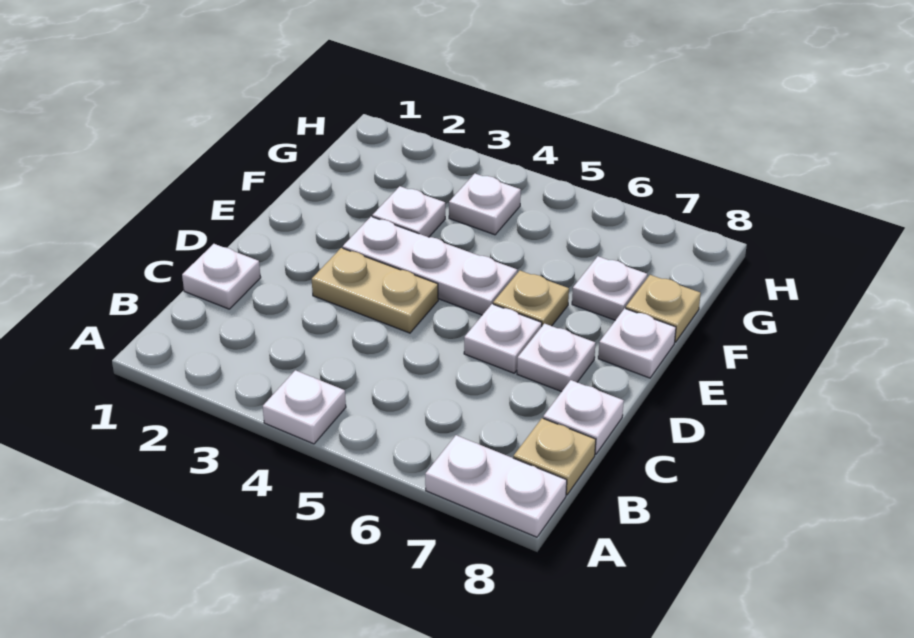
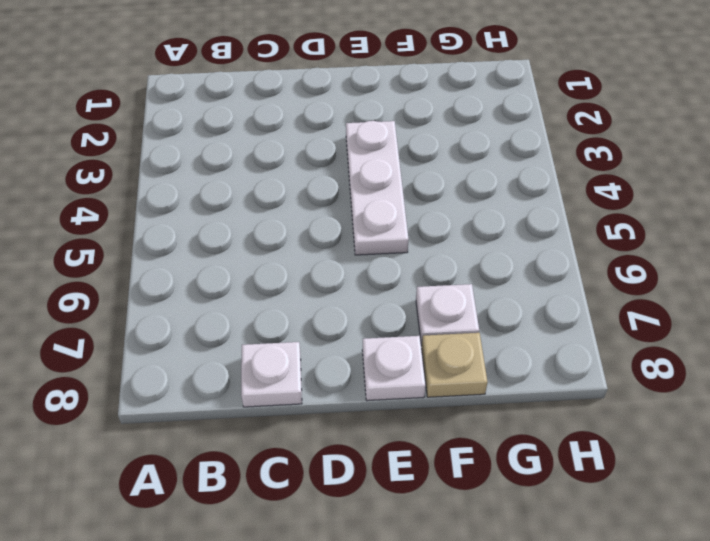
none -> white 1x1 plate [263,370,346,444]
none -> white 1x2 plate [425,435,567,537]
none -> tan 1x1 plate [513,418,596,495]

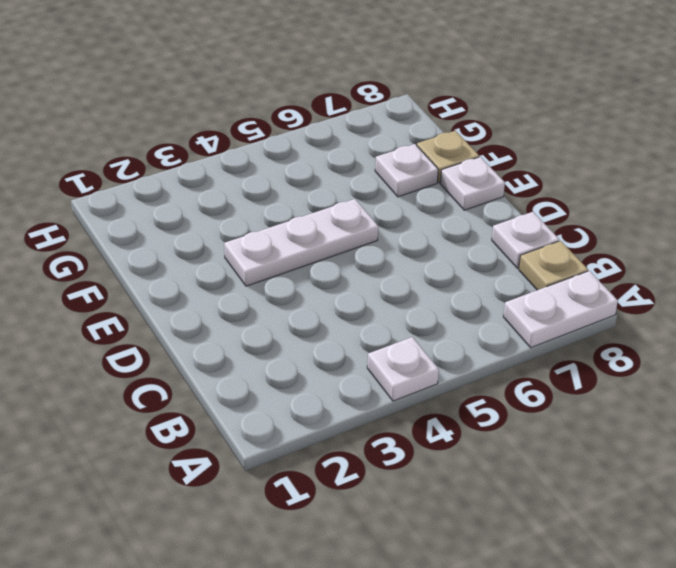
none -> white 1x1 plate [182,244,261,309]
none -> tan 1x2 plate [312,248,438,333]
none -> white 1x1 plate [464,304,542,373]

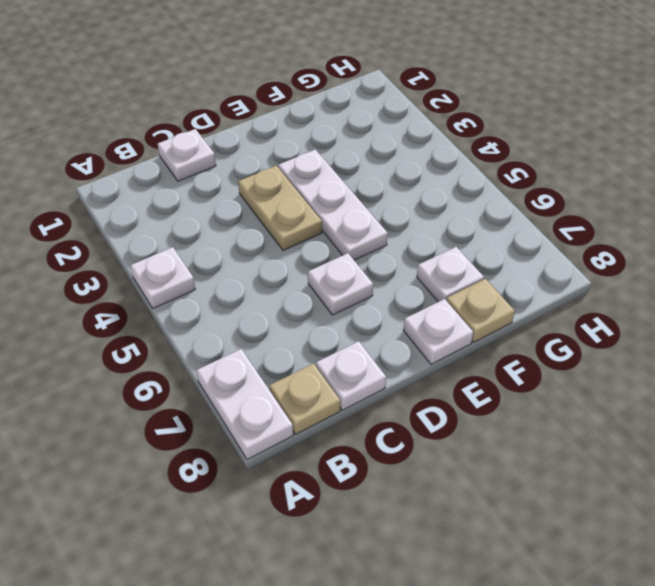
none -> white 1x1 plate [517,324,595,392]
none -> tan 1x1 plate [493,271,569,326]
none -> white 1x1 plate [372,186,445,237]

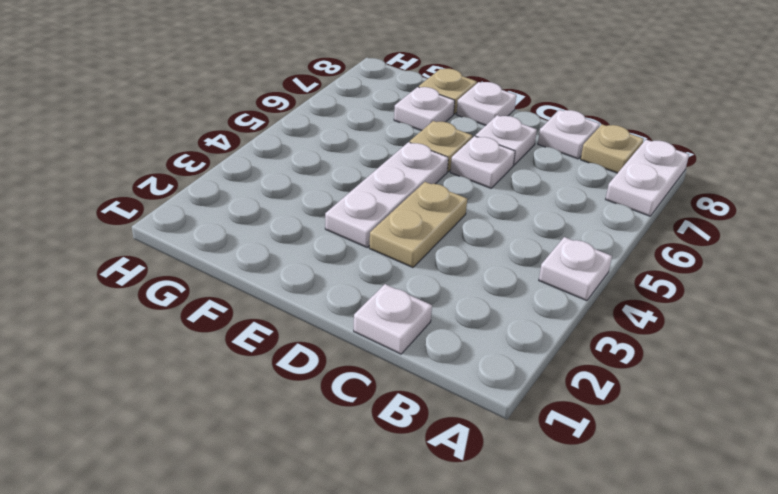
none -> white 1x1 plate [372,186,445,237]
none -> white 1x1 plate [449,174,521,235]

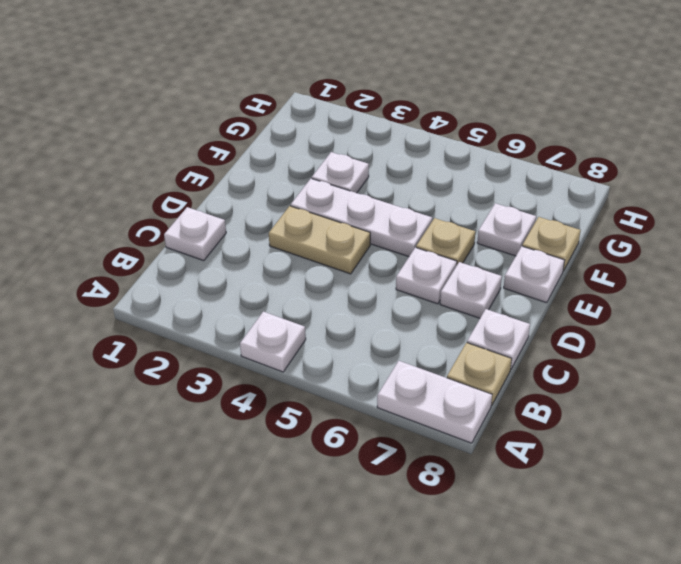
none -> white 1x1 plate [449,174,521,235]

